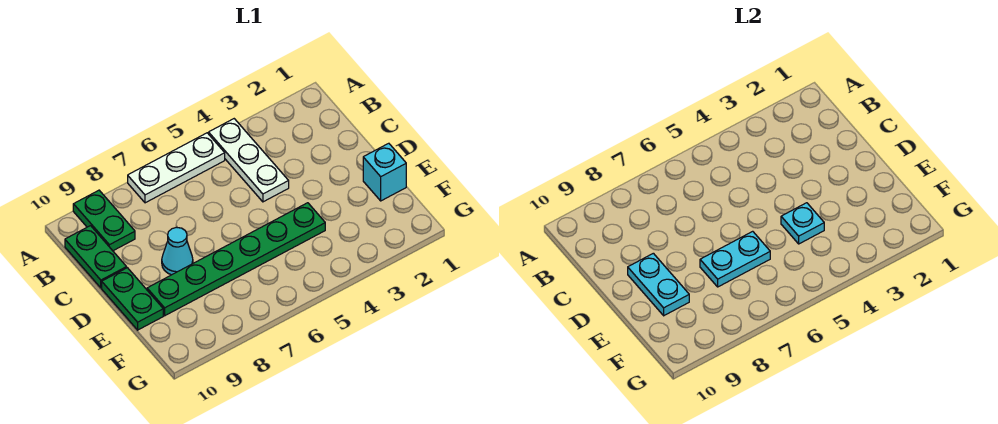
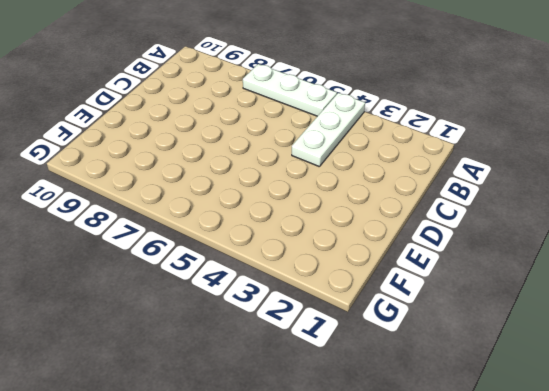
none -> green 1x2 plate [73,190,135,251]
none -> green 1x2 plate [65,226,127,288]

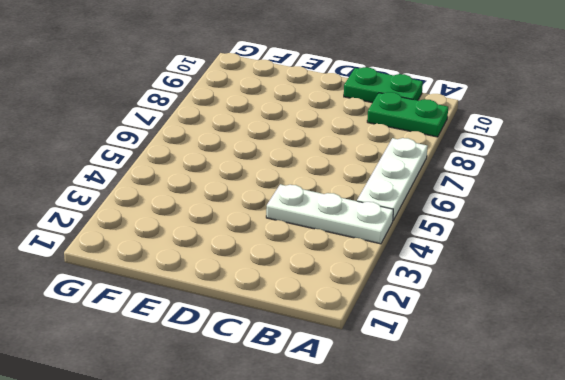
none -> cyan 1x1 cone [162,227,193,275]
none -> green 1x2 plate [102,268,163,330]

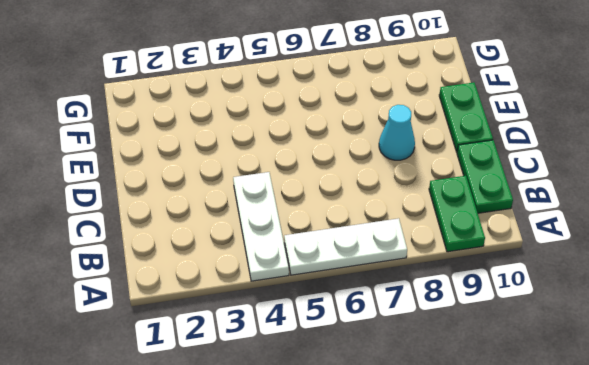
none -> cyan 1x1 brick [363,143,406,201]
none -> green 1x6 plate [147,203,325,316]

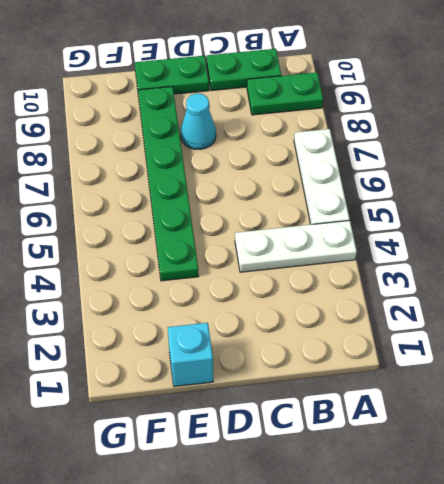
none -> cyan 1x2 plate [628,253,689,316]
none -> cyan 1x1 plate [781,203,824,244]

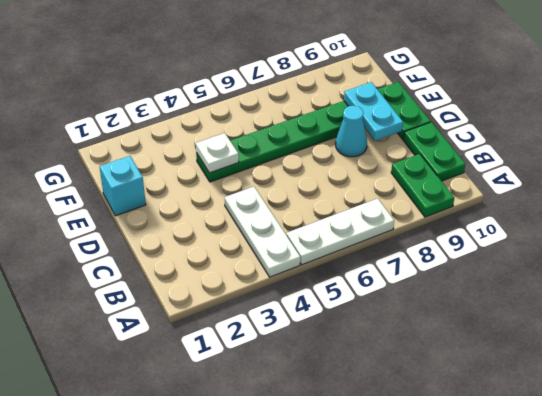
white 1x1 plate [196,133,239,173] -> cyan 1x1 plate [781,203,824,244]
none -> cyan 1x2 plate [700,231,770,287]

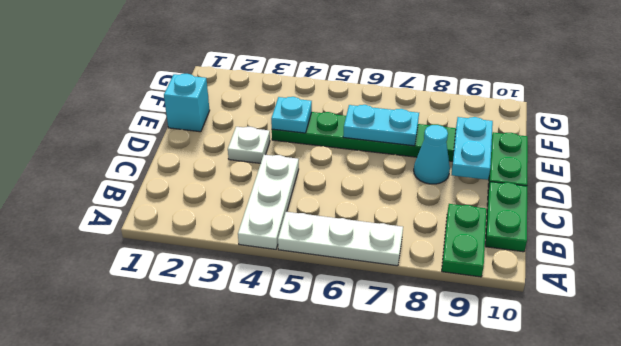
white 1x1 plate [228,127,270,163] -> none

